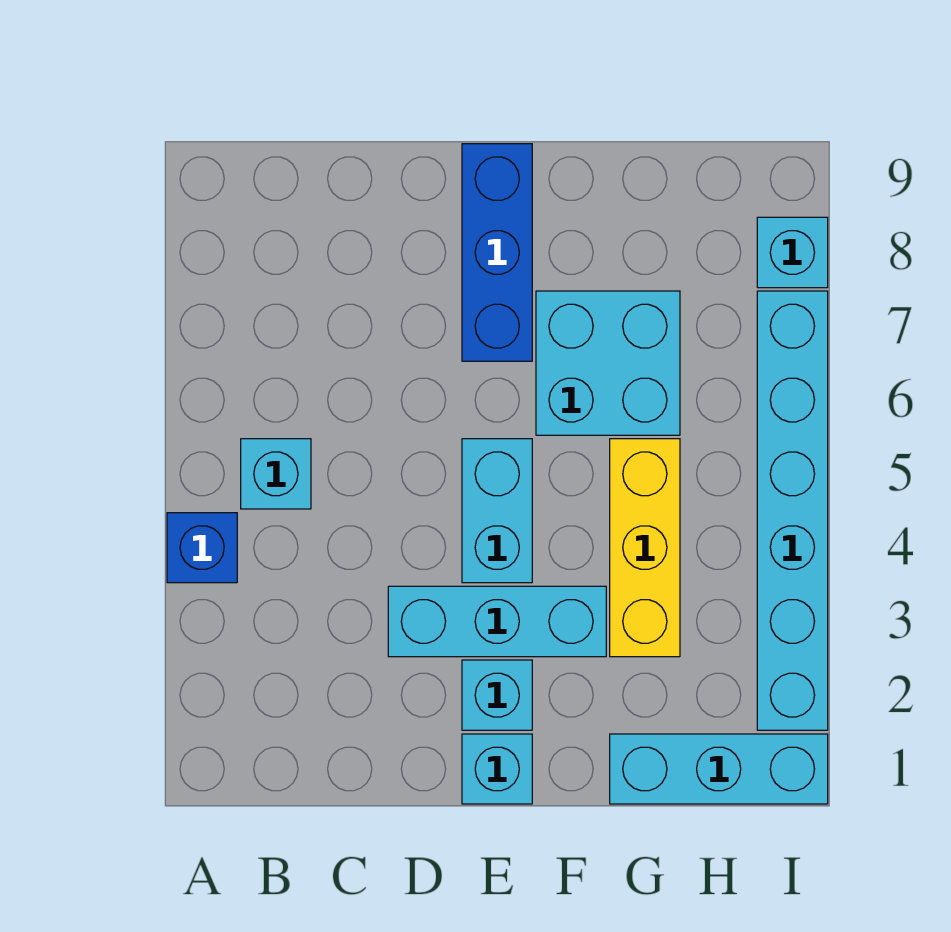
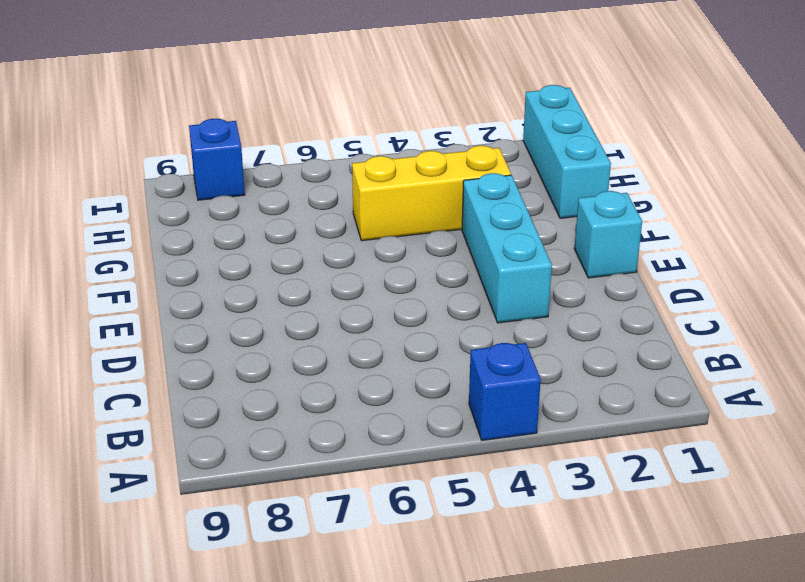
blue 1x1 brick [189,119,245,200] -> cyan 1x1 brick [757,217,828,288]
none -> cyan 1x1 brick [241,439,311,509]
none -> cyan 1x1 brick [462,660,532,730]
none -> cyan 1x2 brick [462,439,532,583]

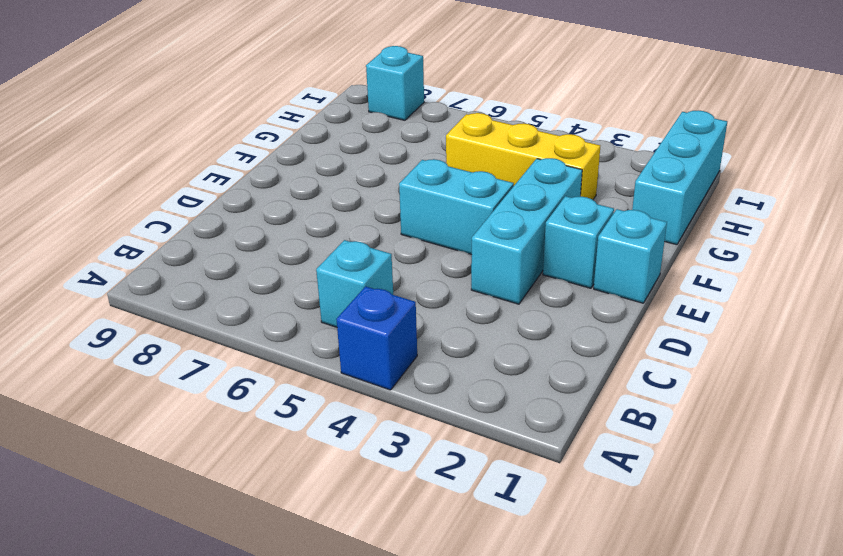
none -> blue 1x3 brick [462,144,532,361]
none -> cyan 2x2 brick [536,291,680,435]
none -> cyan 1x6 brick [757,291,828,730]

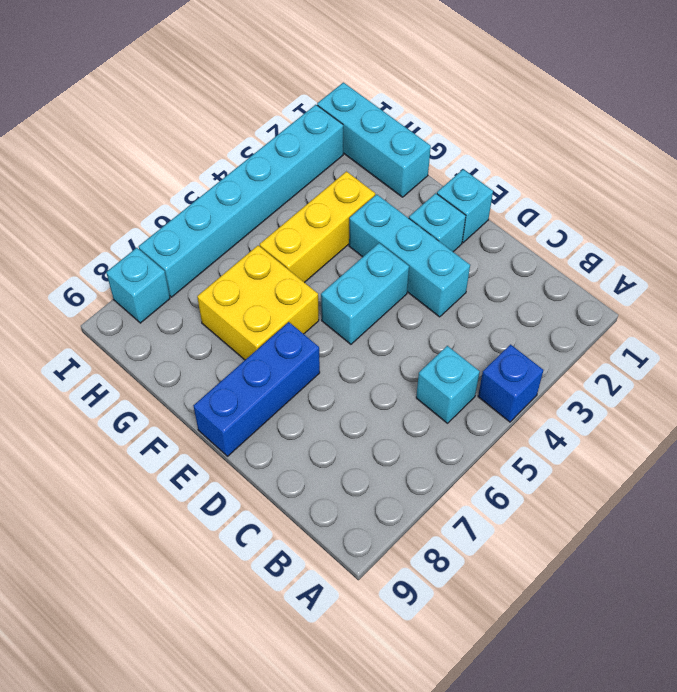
yellow 2x2 brick [197,245,319,360] -> cyan 2x2 brick [536,291,680,435]

